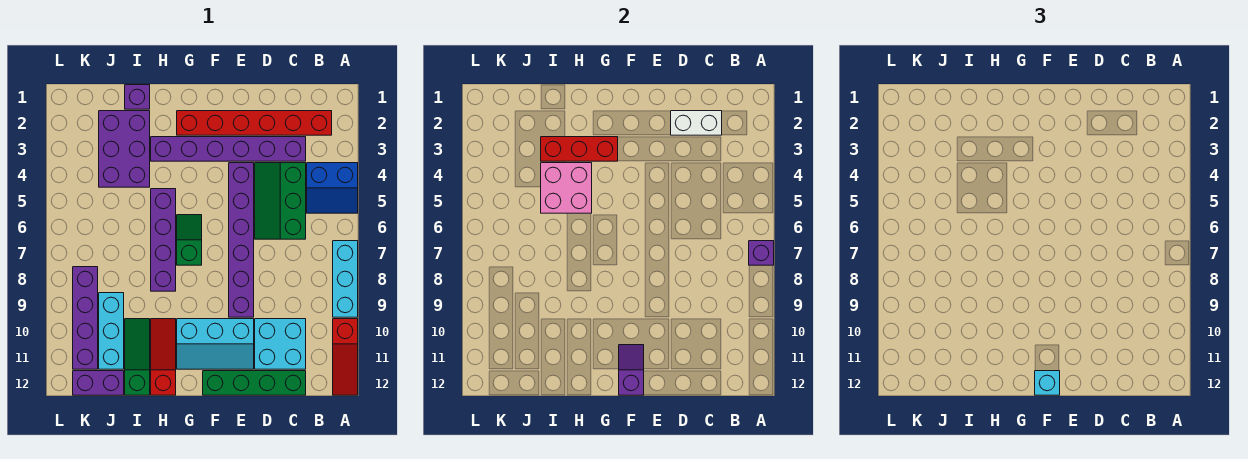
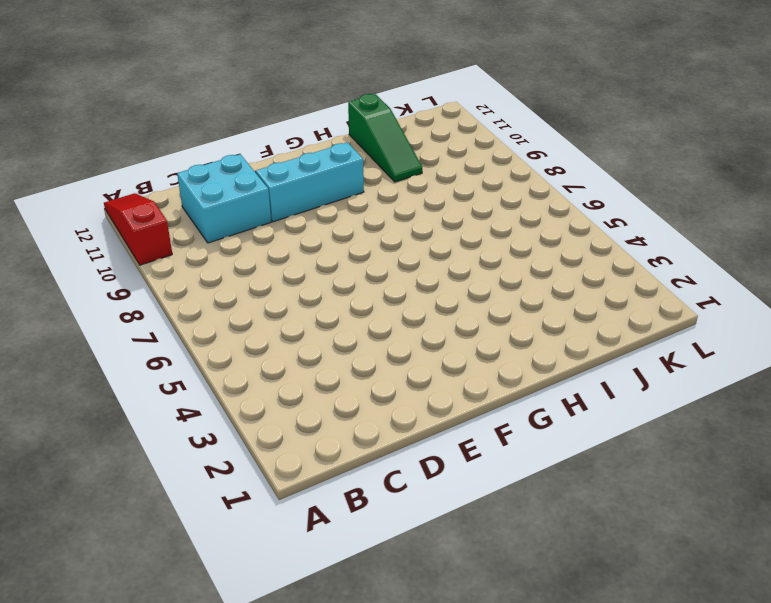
none -> blue 2x2 slope [307,163,358,213]
none -> cyan 1x3 brick [333,241,358,317]
none -> red 1x6 brick [177,111,332,135]

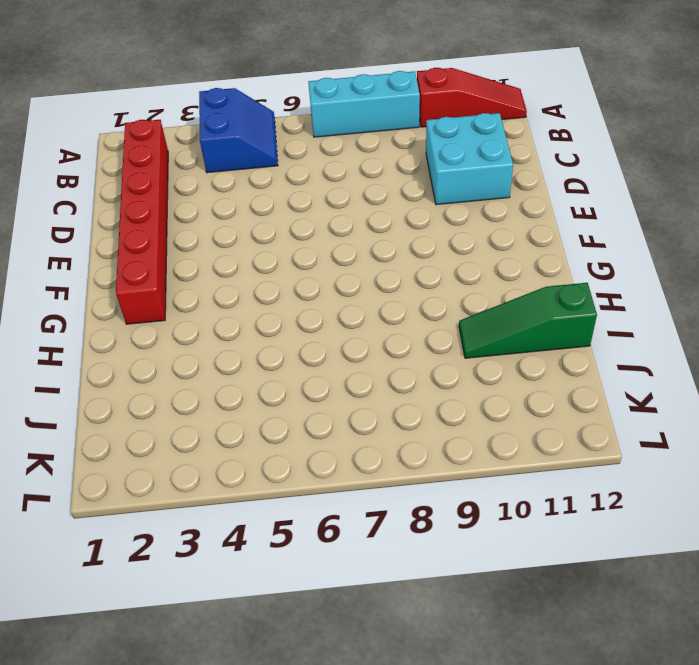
none -> purple 1x6 brick [151,137,306,161]
none -> green 2x3 slope [255,163,306,239]
none -> green 1x4 brick [203,371,306,395]

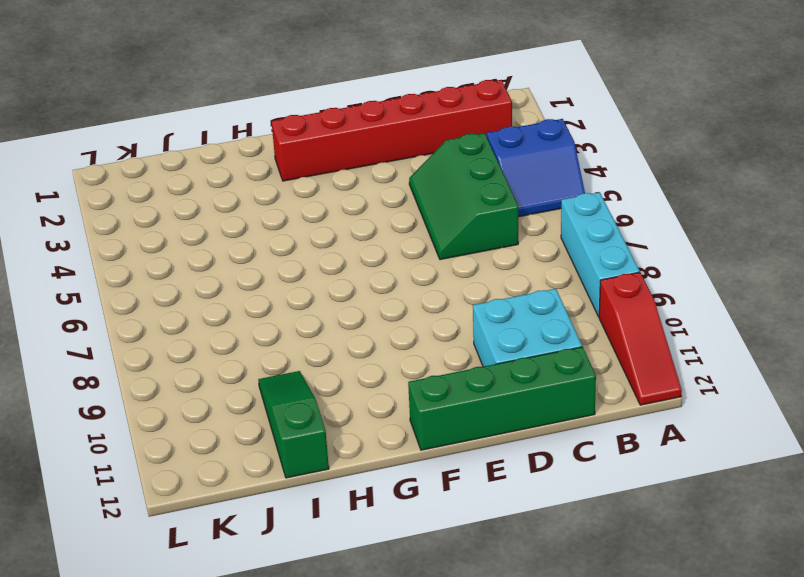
none -> purple 1x6 brick [151,137,306,161]
none -> purple 1x6 brick [229,163,254,317]
none -> cyan 2x3 slope [177,319,254,369]

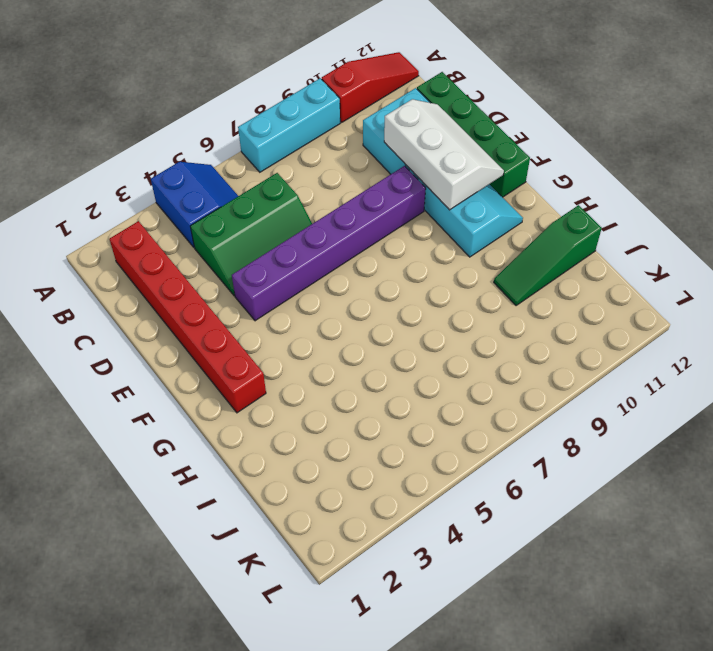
white 2x3 slope [384,99,504,210] -> purple 1x2 slope [619,345,644,395]
none -> purple 1x6 brick [151,137,306,161]
none -> green 1x2 slope [177,215,202,265]
none -> purple 1x4 brick [151,189,176,291]

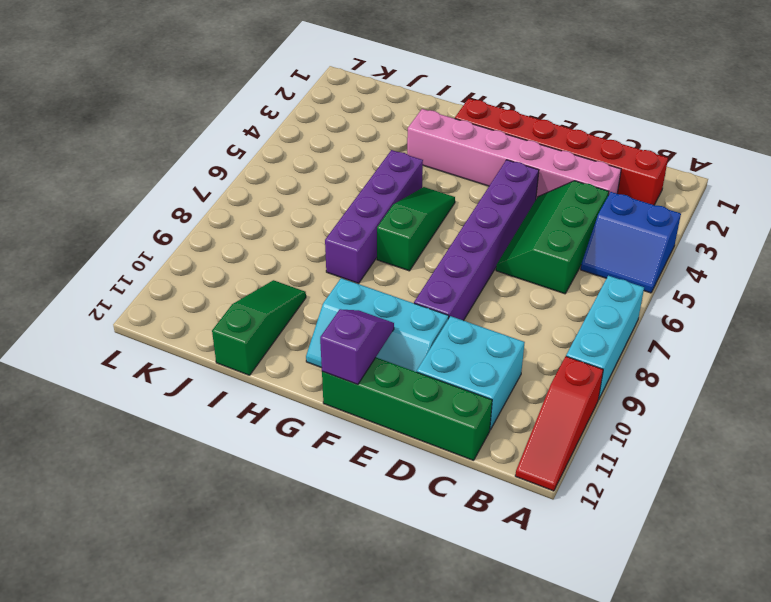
pink 1x6 brick [407,109,621,199] -> purple 1x6 brick [151,137,306,161]
green 1x3 slope [377,187,455,271] -> green 1x2 slope [177,215,202,265]
none -> red 1x3 slope [151,319,176,395]
none -> purple 1x1 brick [125,85,150,109]
none -> purple 2x3 brick [99,111,150,187]

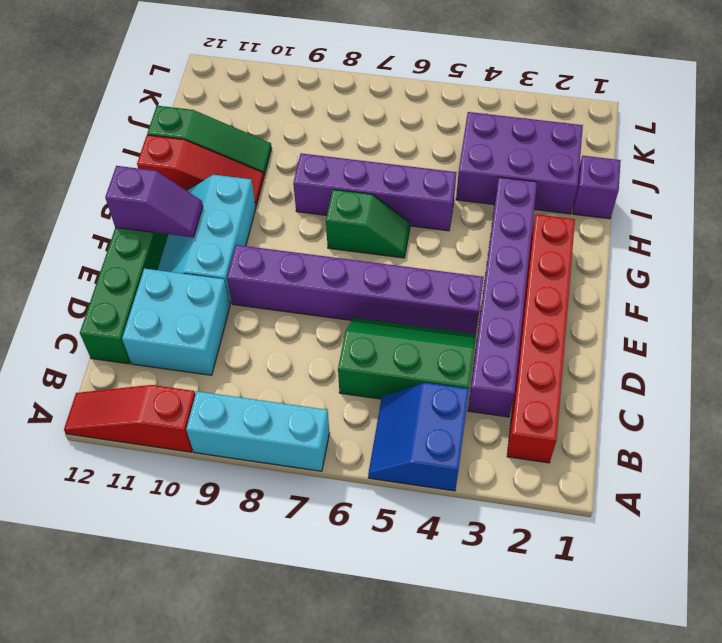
none -> cyan 1x3 brick [99,293,124,369]
none -> purple 1x2 brick [73,371,124,395]
none -> purple 1x4 brick [73,267,98,369]

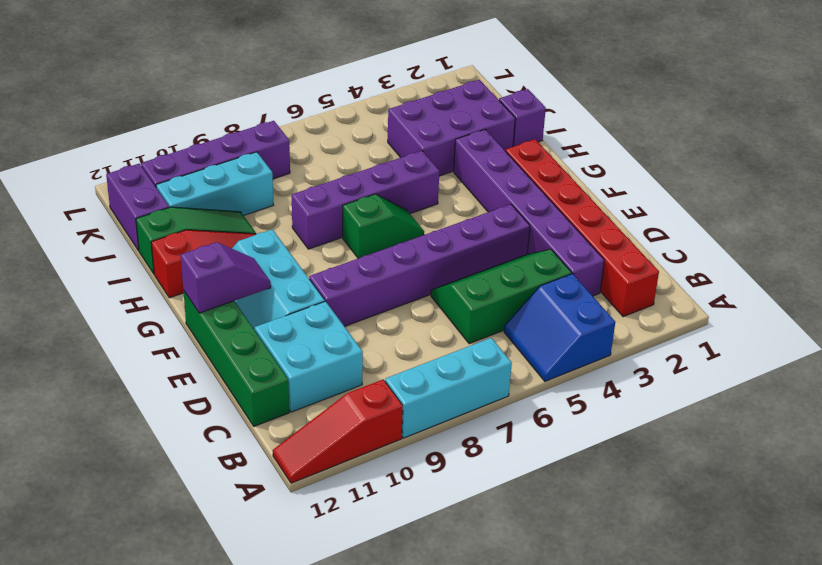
none -> purple 1x1 brick [749,241,774,265]
none -> white 1x2 brick [671,111,722,135]
none -> red 1x3 brick [541,137,618,161]

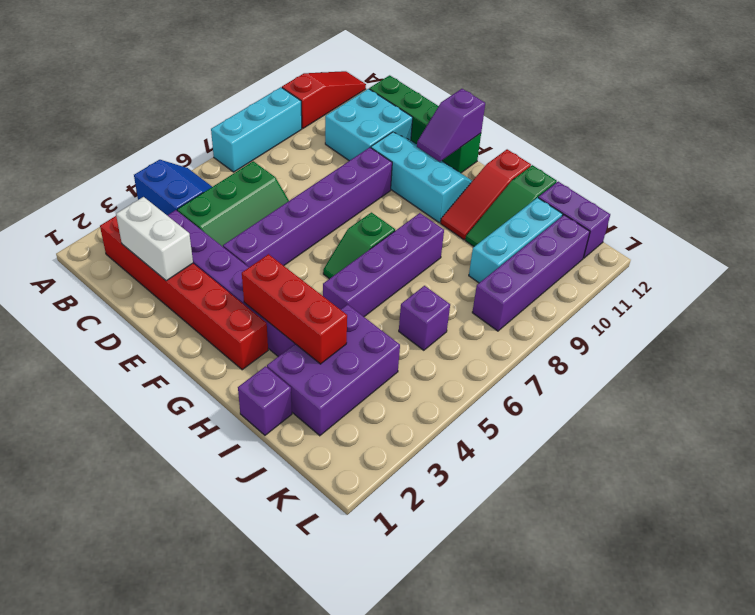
purple 1x1 brick [399,286,450,350] -> purple 1x1 brick moved to [749,241,774,265]
none -> pink 2x2 brick [541,163,592,213]
none -> cyan 1x1 brick [1035,371,1060,395]

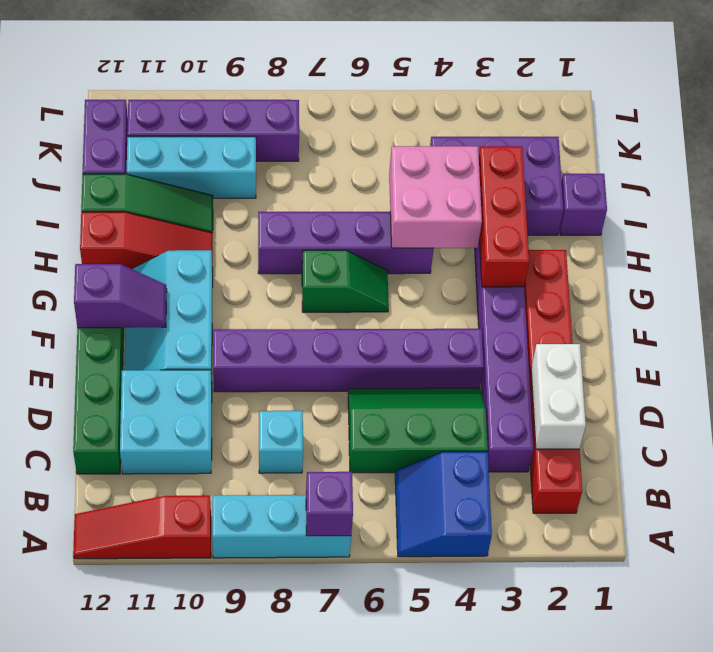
cyan 1x1 brick [259,410,303,473] -> cyan 1x1 brick moved to [1035,371,1060,395]

